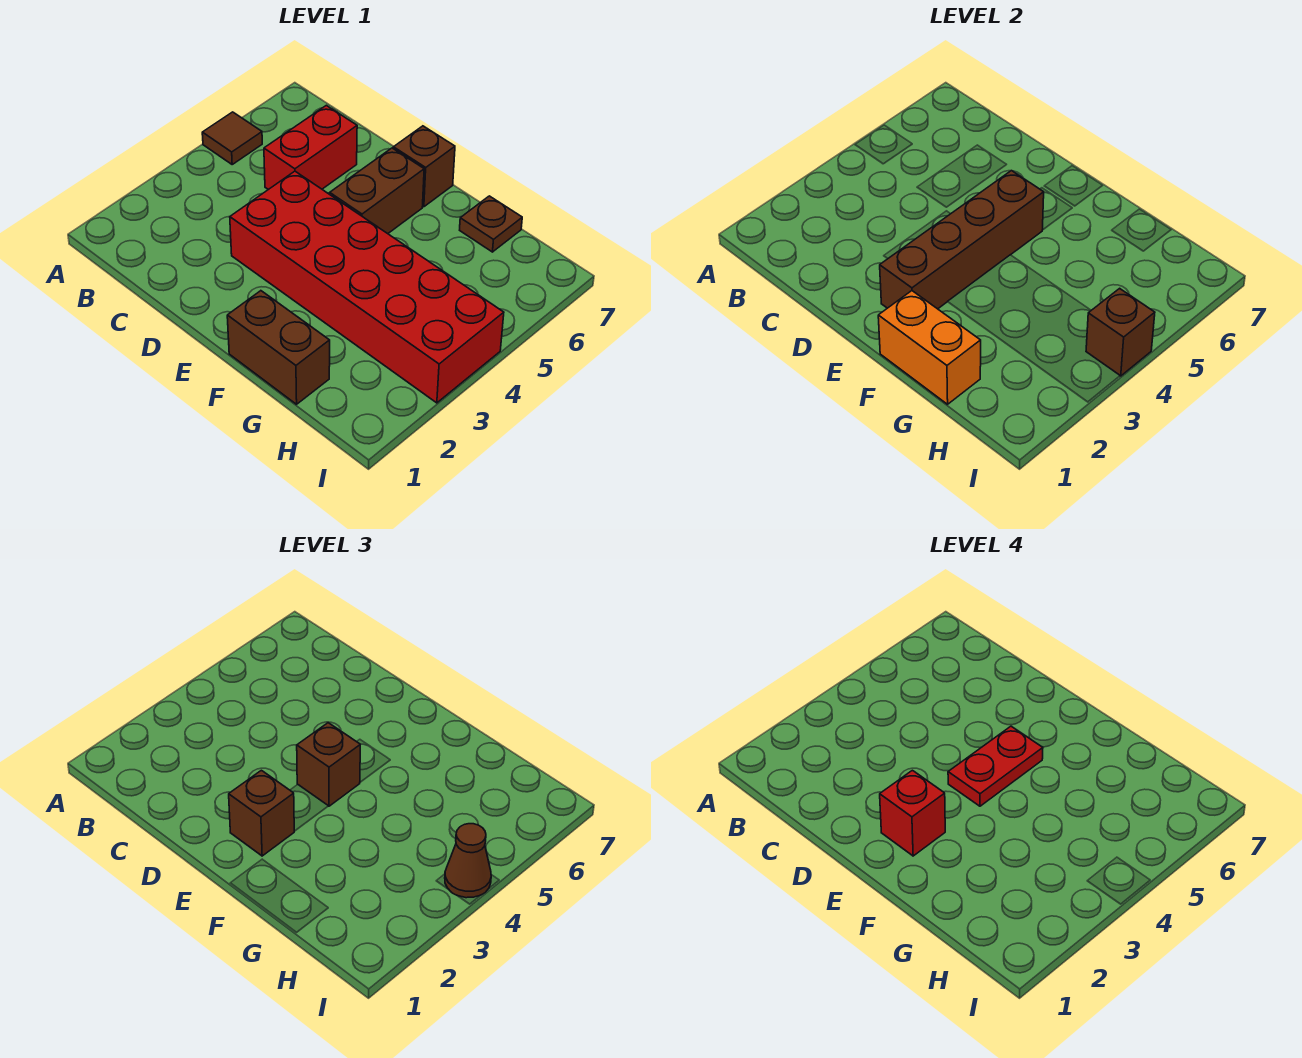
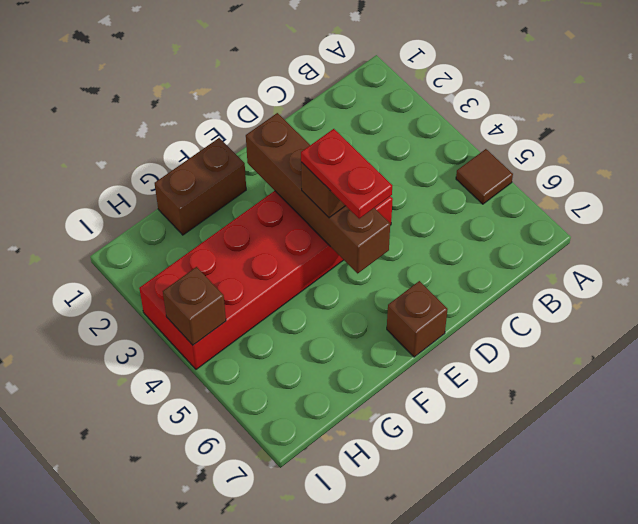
none -> red 1x2 brick [264,105,357,190]
none -> brown 1x2 brick [330,148,424,234]
none -> brown 1x1 plate [460,196,522,252]

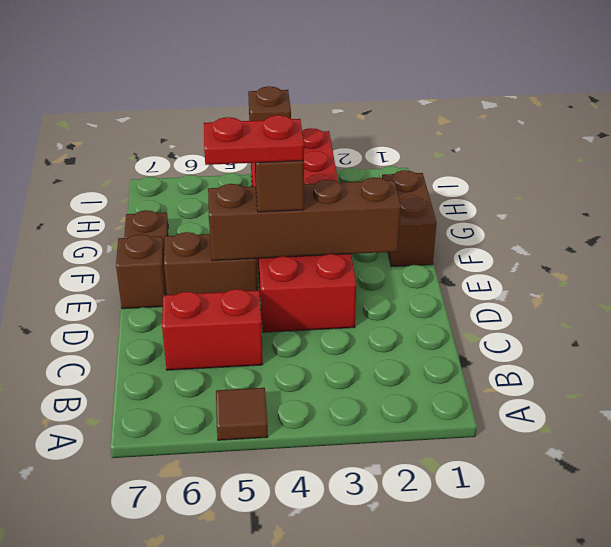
none -> orange 1x2 brick [878,291,981,404]
none -> brown 1x1 brick [229,770,294,856]
none -> brown 1x1 cone [445,824,491,898]

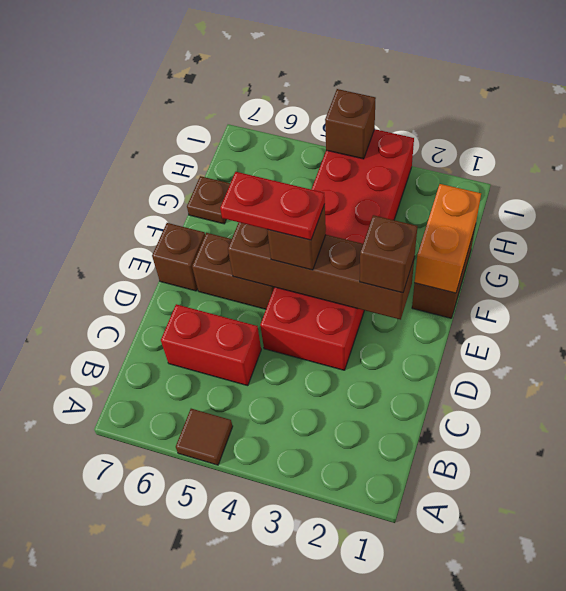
none -> brown 1x1 cone [445,824,491,898]
none -> red 1x1 brick [880,770,945,856]

